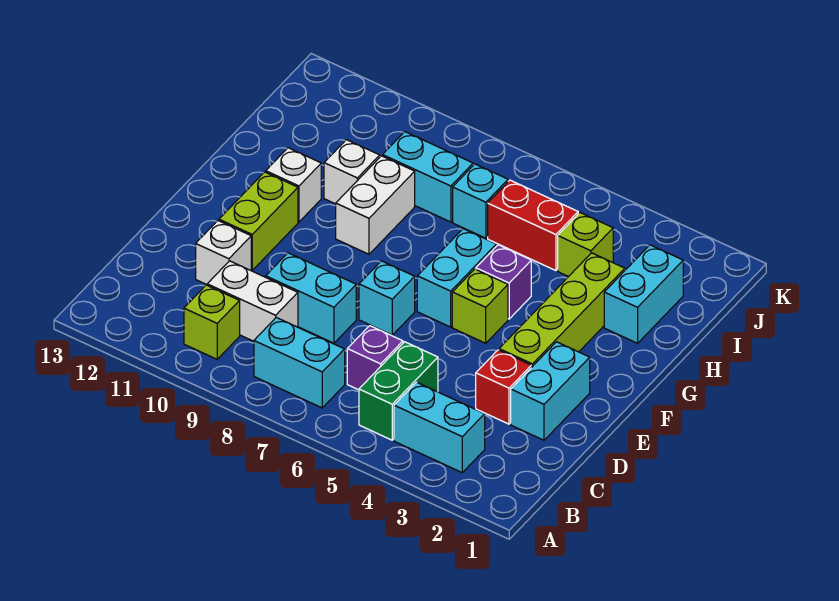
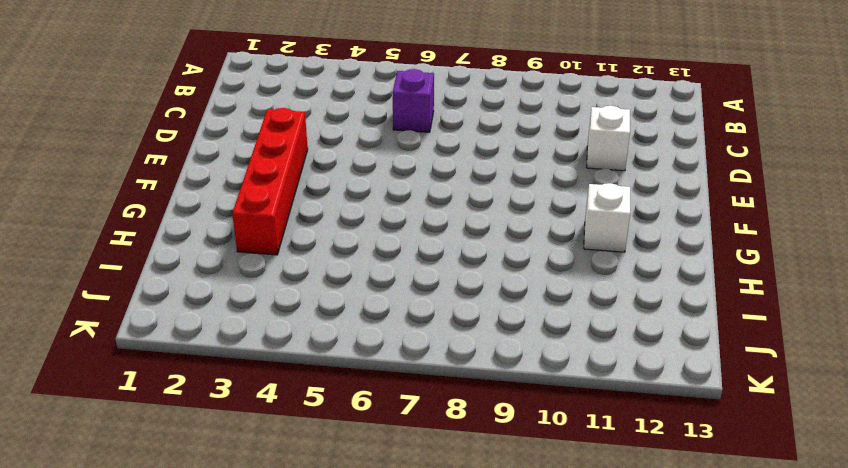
red 1x4 brick [232,108,308,255] -> lime 1x4 brick [499,253,625,368]
none -> cyan 1x2 brick [394,382,485,472]
none -> green 1x2 brick [359,342,438,440]
none -> cyan 1x2 brick [254,318,345,408]

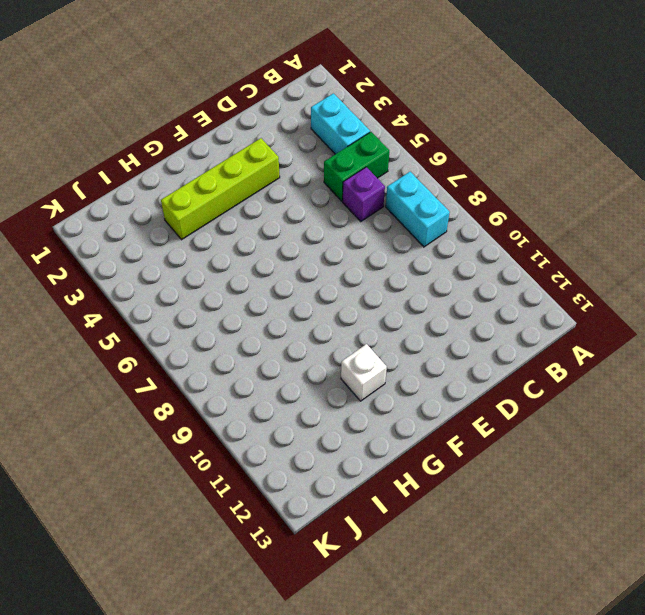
none -> lime 1x1 brick [184,285,240,359]
none -> white 1x2 brick [207,261,298,341]
none -> cyan 1x2 brick [511,342,590,440]

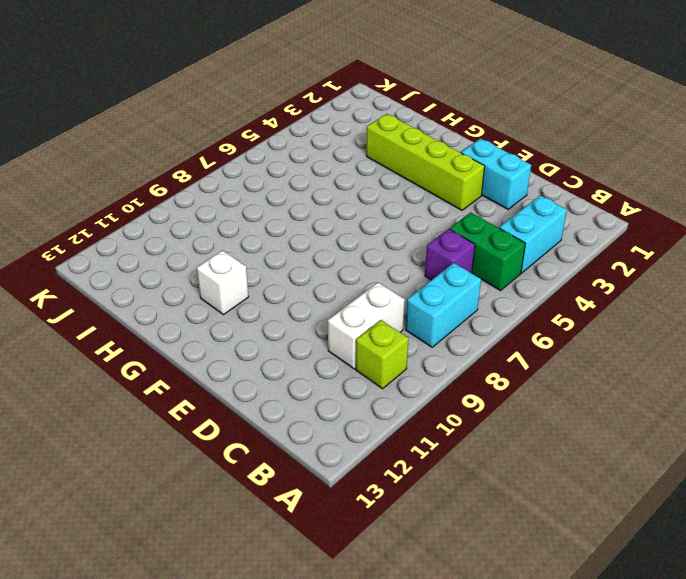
none -> red 1x1 brick [476,350,531,424]
none -> cyan 1x2 brick [266,253,356,343]
none -> white 1x1 brick [196,221,251,285]

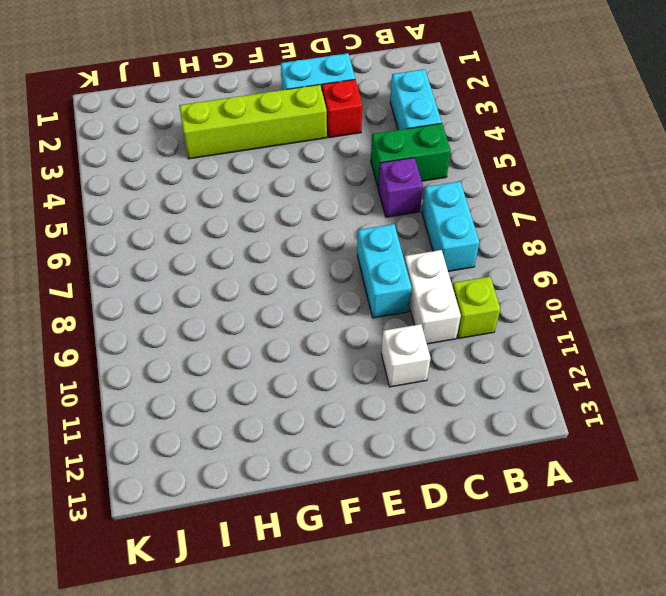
none -> cyan 1x1 brick [359,261,415,335]
none -> lime 1x2 brick [219,172,298,270]
none -> lime 1x1 brick [452,269,508,343]

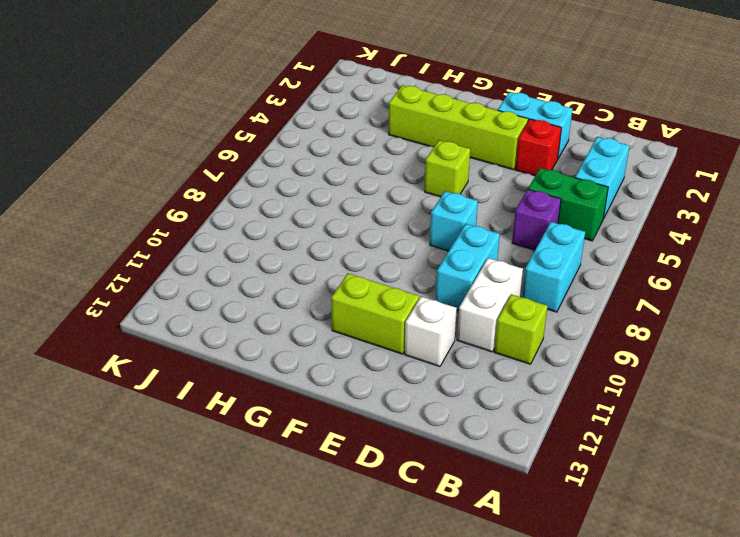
none -> cyan 1x2 brick [417,229,496,327]
none -> purple 1x1 brick [476,245,531,319]
none -> white 1x2 brick [336,156,415,254]

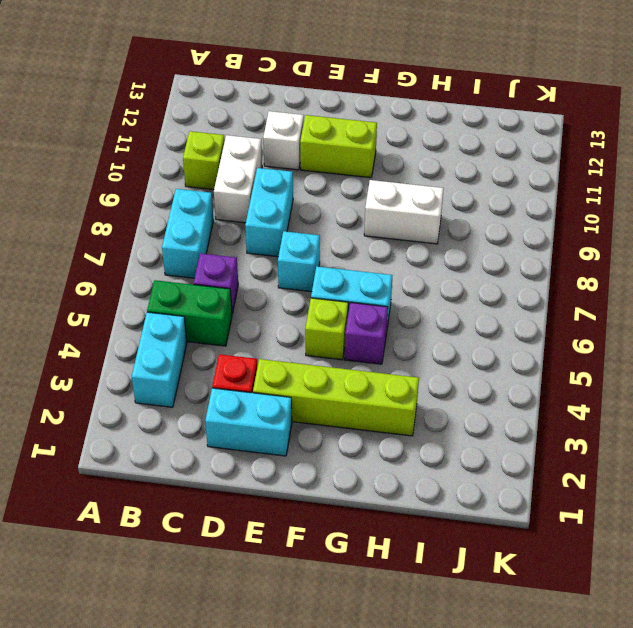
none -> white 1x1 brick [266,148,321,222]
none -> cyan 1x2 brick [604,245,683,343]
none -> white 1x1 brick [324,140,380,204]

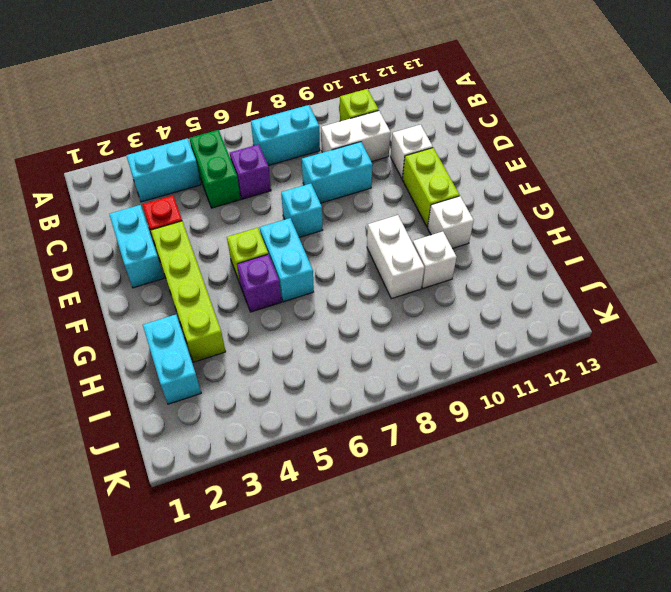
none -> lime 1x1 brick [558,213,613,277]
none -> red 1x2 brick [488,180,578,271]
none -> cyan 1x1 brick [453,164,508,238]

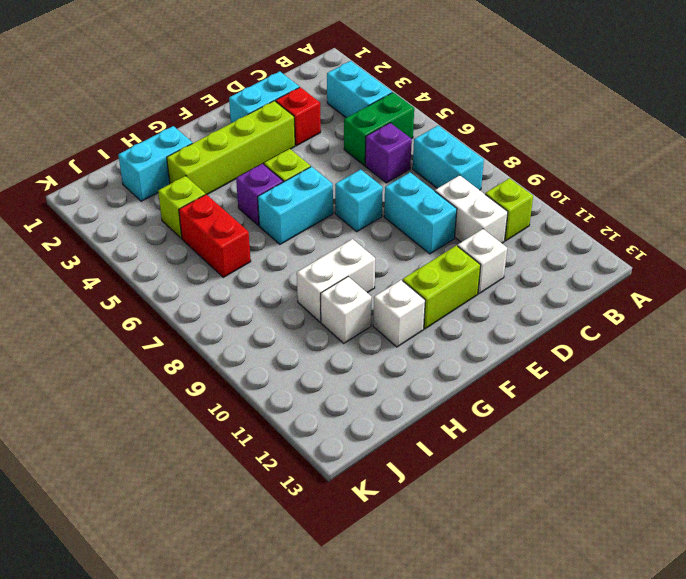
none -> cyan 1x1 brick [453,164,508,238]
none -> cyan 1x2 brick [383,132,473,222]

